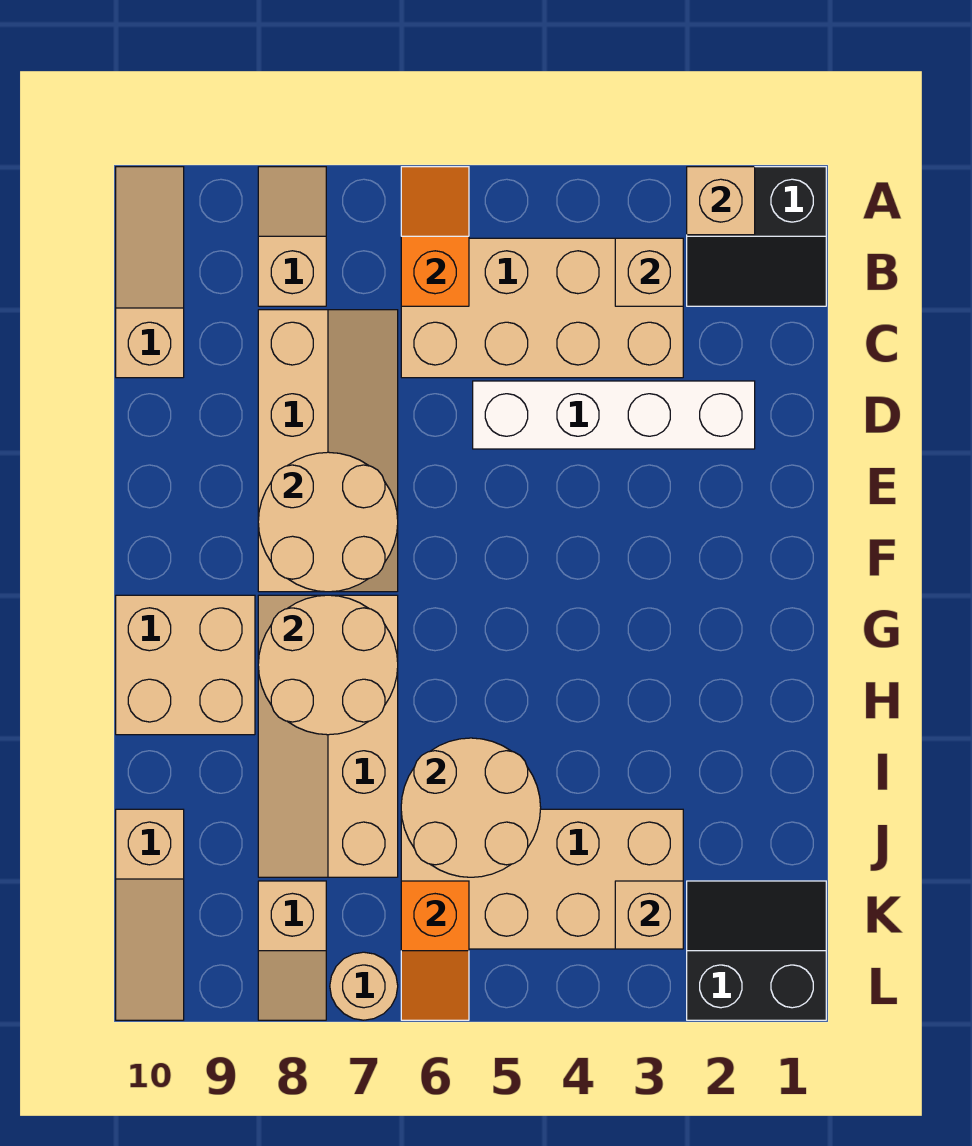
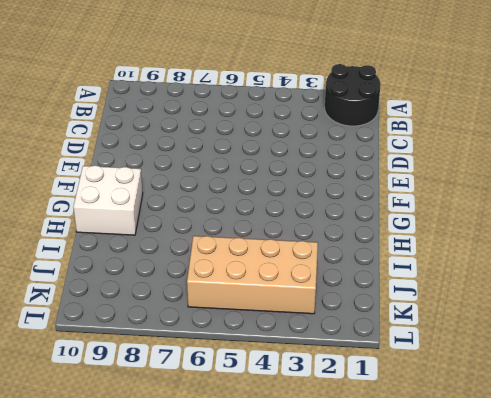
black 2x2 round brick [325,64,381,126] -> black 2x2 slope [687,167,826,306]
white 2x2 brick [74,165,143,235] -> tan 2x2 brick [116,595,255,735]
none -> tan 1x2 slope [258,167,326,306]
none -> tan 1x3 slope [116,167,184,378]
none -> tan 2x4 brick [401,238,683,378]

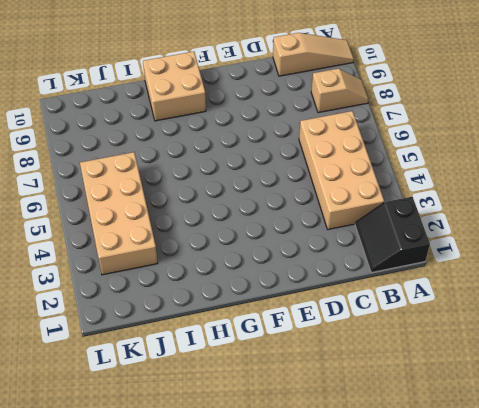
none -> tan 2x4 slope [258,310,398,592]
none -> white 1x4 brick [473,381,755,449]
none -> tan 2x4 slope [258,595,398,877]

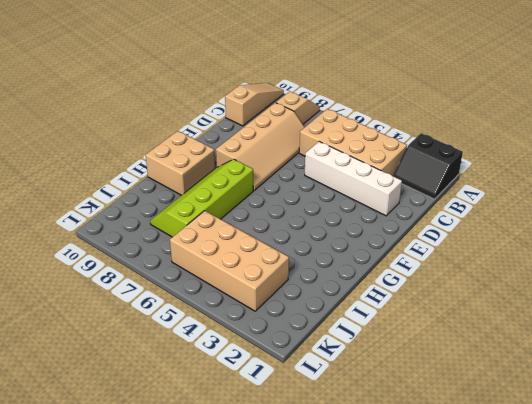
lime 2x4 slope [150,159,253,237] -> tan 2x4 slope [258,595,398,877]
none -> tan 1x3 slope [116,809,184,1020]
none -> black 2x2 slope [687,881,826,1020]
none -> tan 1x2 slope [258,881,326,1020]

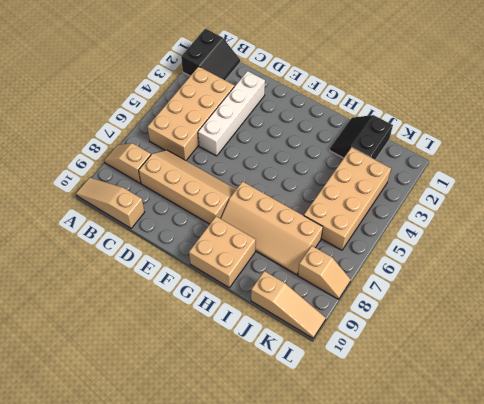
black 2x2 slope [330,115,393,160] -> black 2x2 slope moved to [687,881,826,1020]
none -> tan 1x1 round brick [330,952,398,1020]
none -> tan 1x1 brick [687,167,755,235]
none -> orange 1x2 slope [401,167,469,306]

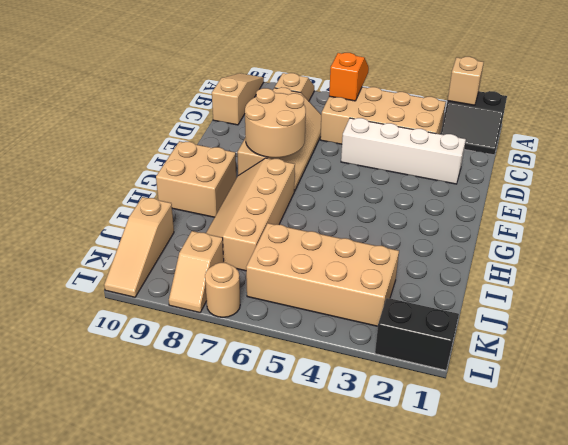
none -> tan 1x1 brick [615,238,683,306]
none -> tan 2x2 round brick [258,595,398,735]
none -> tan 2x2 round brick [401,738,541,877]

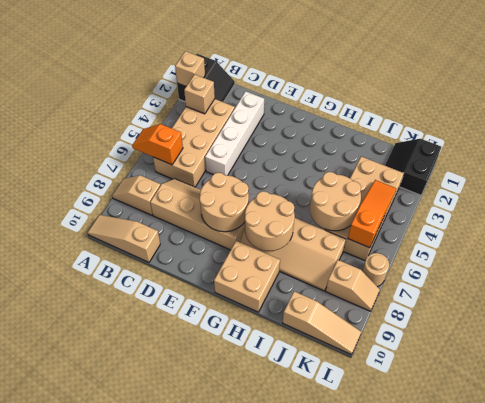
orange 1x3 slope [348,180,396,248] -> orange 1x2 slope [401,881,469,1020]
none -> tan 1x1 brick [615,881,683,949]

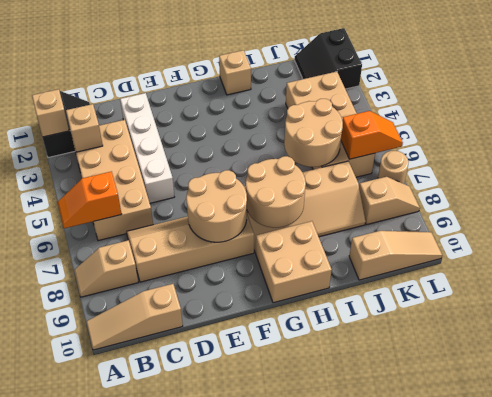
tan 1x1 brick [219,50,251,95] -> tan 1x1 brick moved to [615,881,683,949]

